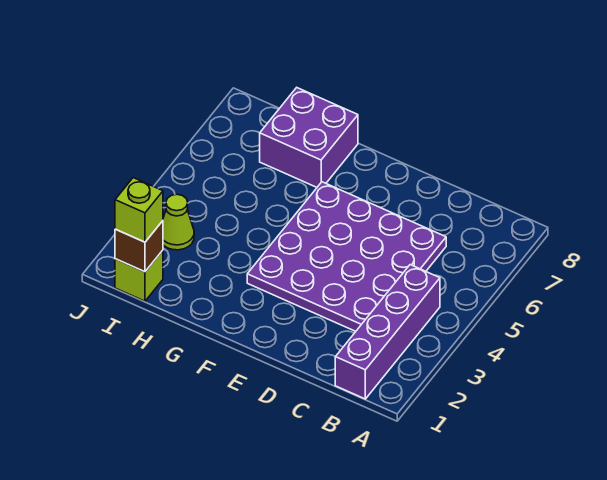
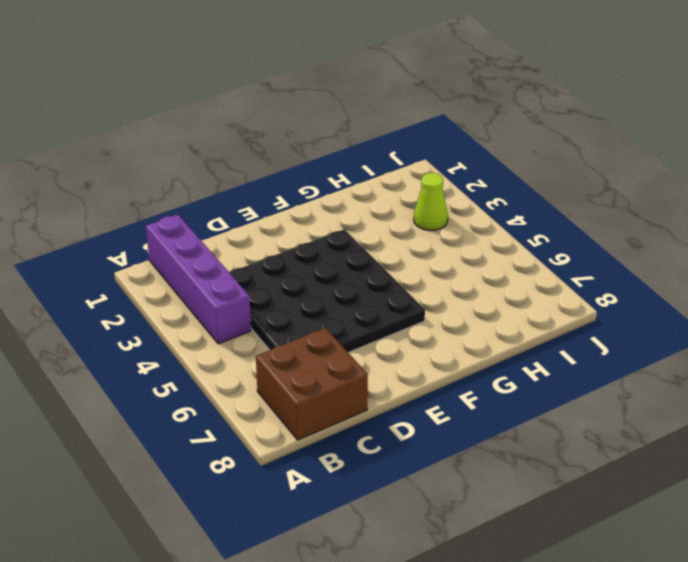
brown 2x2 brick [256,328,368,440] -> none
black 4x4 plate [229,229,425,353] -> purple 4x4 plate [247,182,446,331]
none -> purple 2x2 brick [260,88,358,187]
none -> lime 1x1 brick [115,250,163,301]

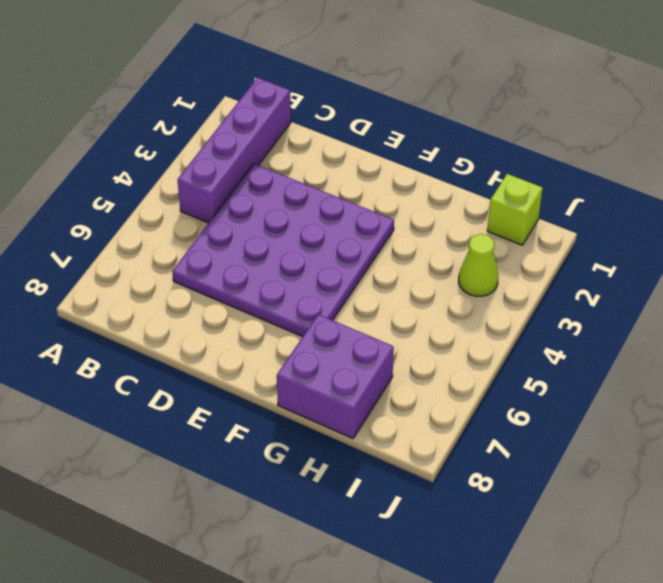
none -> brown 1x1 brick [115,221,163,272]
none -> lime 1x1 brick [115,178,163,242]

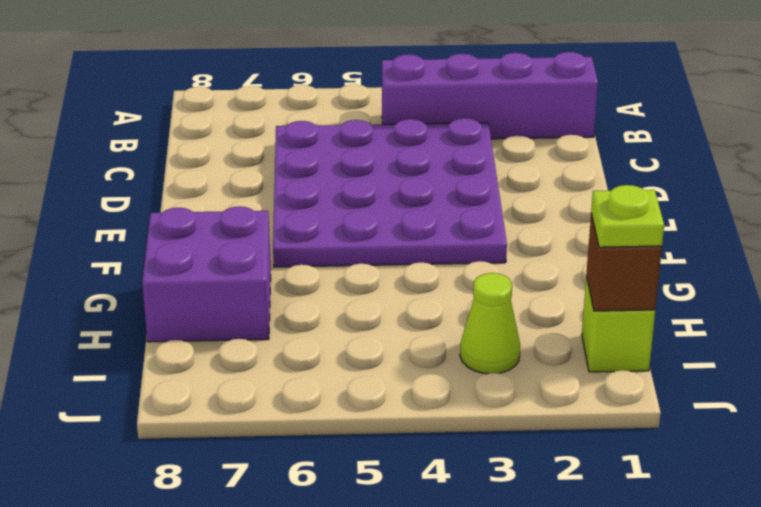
lime 1x1 plate [591,185,664,247] -> lime 1x1 brick [115,178,163,242]

